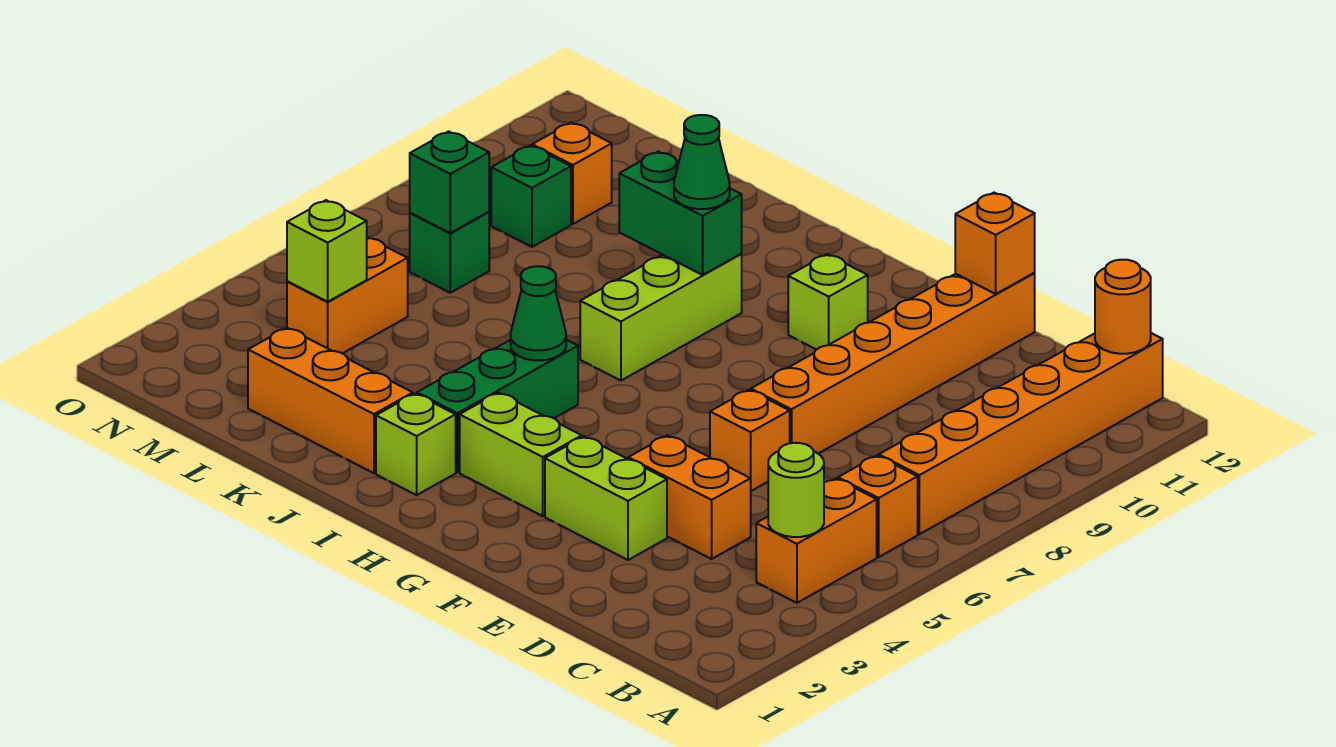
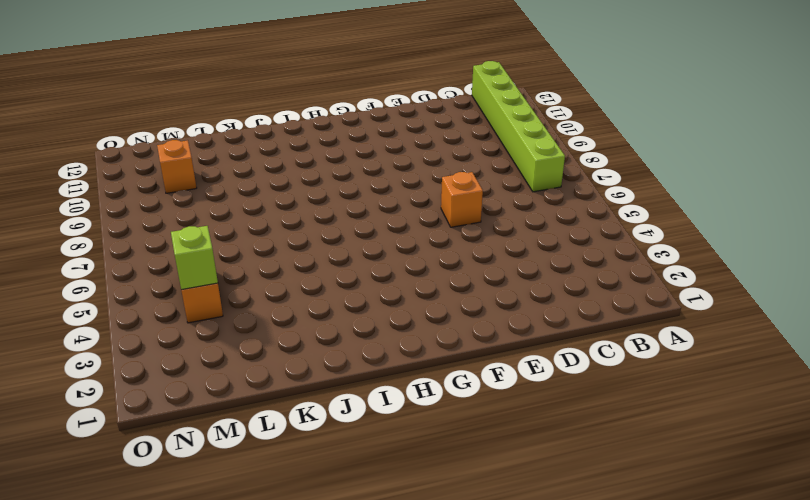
lime 1x6 brick [472,61,565,192] -> orange 1x6 brick [879,333,1163,534]
none -> orange 1x2 brick [756,478,877,603]
none -> orange 1x1 brick [838,456,918,557]
none -> orange 1x2 brick [628,436,751,559]

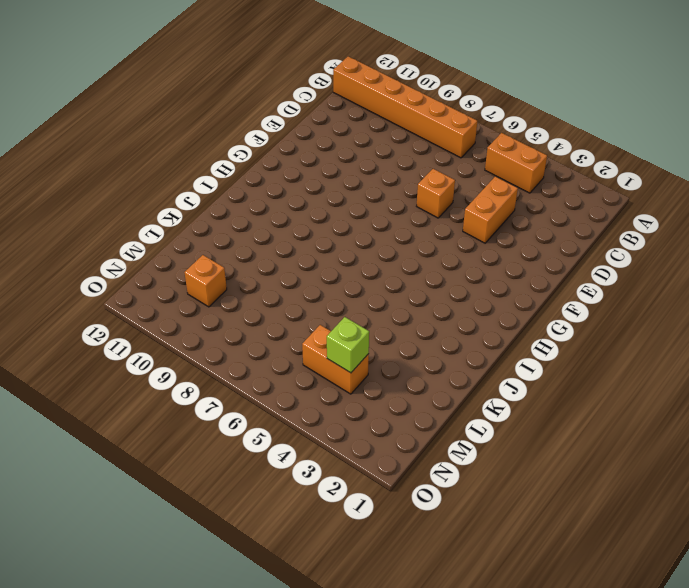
none -> orange 1x1 brick [838,456,918,557]
none -> lime 1x2 brick [545,437,667,560]
none -> orange 1x6 brick [751,273,1035,453]

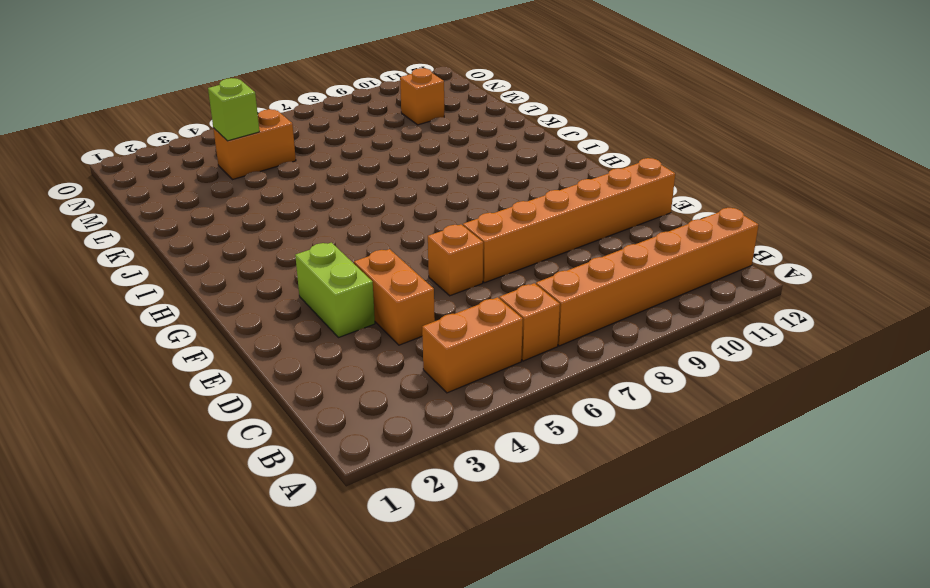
none -> lime 1x2 brick [460,393,582,516]
none -> lime 1x1 brick [788,254,868,350]
none -> lime 1x1 brick [376,394,456,495]

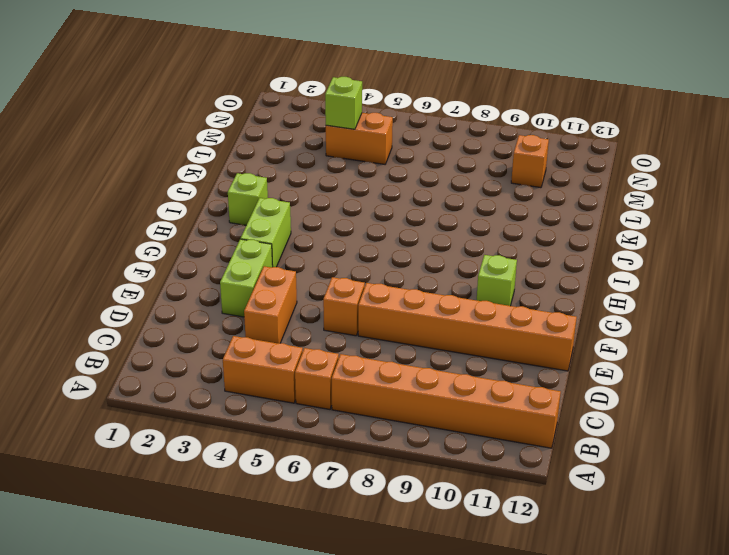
none -> green 1x3 brick [417,340,578,472]
none -> lime 1x3 brick [580,254,742,381]
none -> orange 1x3 brick [248,328,413,473]

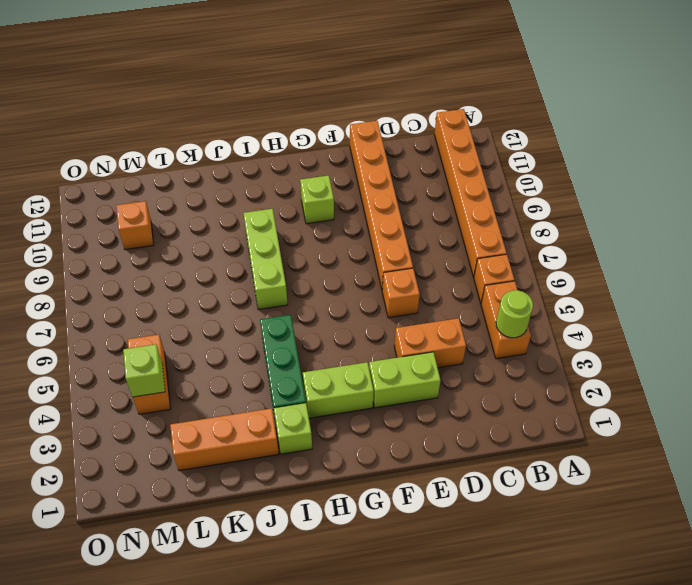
none -> green 1x1 brick [410,212,489,293]
none -> green 1x1 brick [491,145,571,247]
none -> orange 1x1 round brick [1095,260,1151,354]

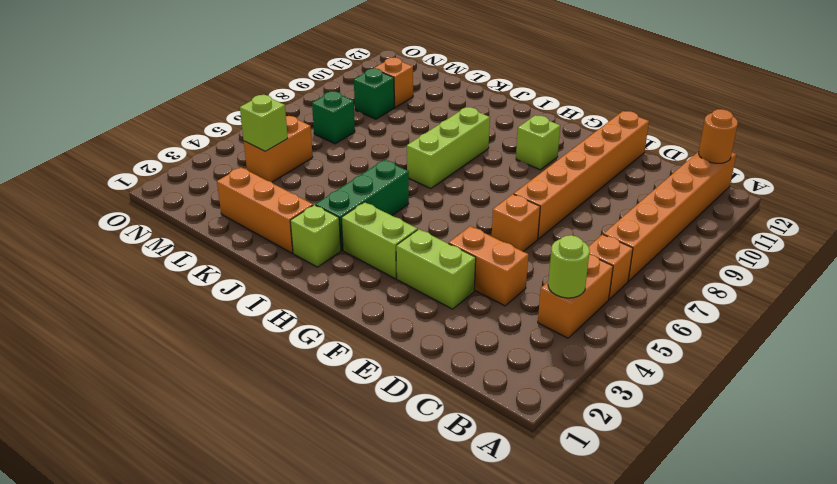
none -> orange 1x1 brick [955,193,1035,294]
none -> green 1x1 cone [511,266,566,360]
none -> green 1x2 brick [619,151,742,275]

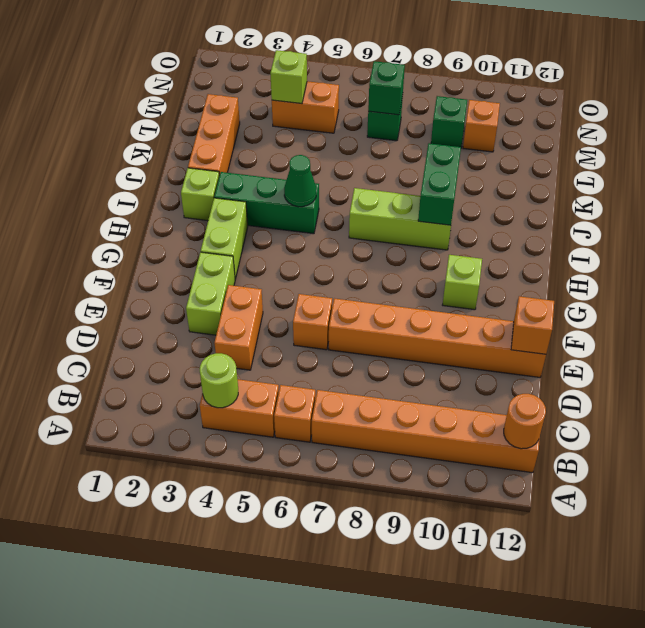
none -> green 1x1 cone [674,115,730,209]

